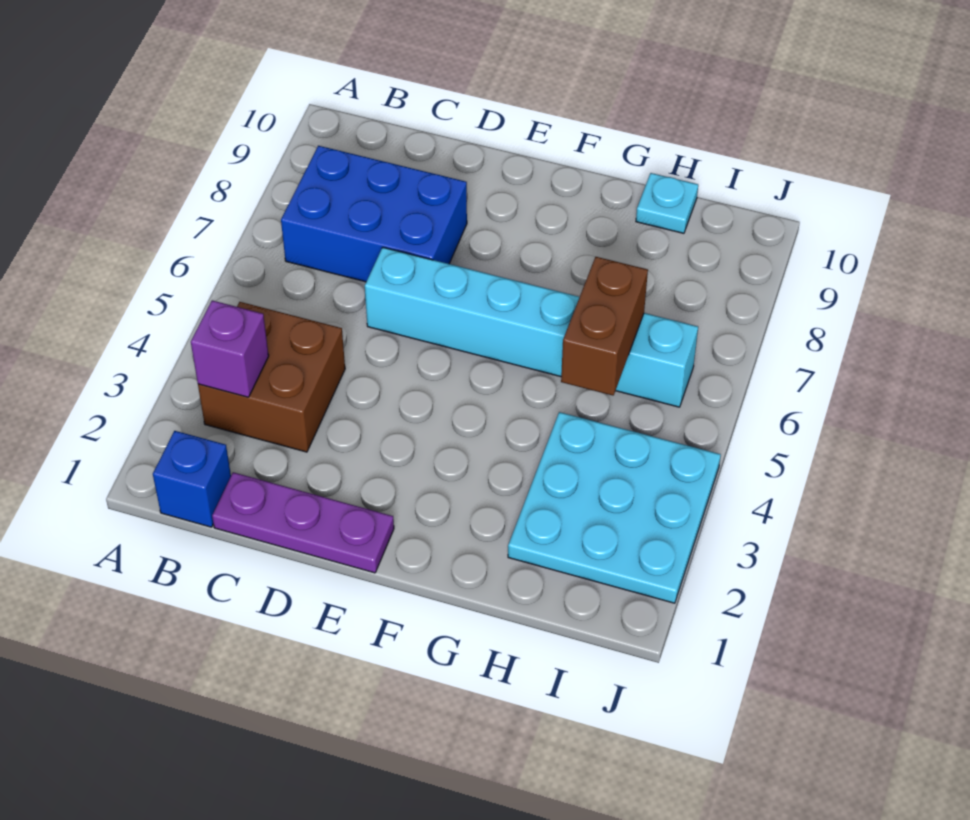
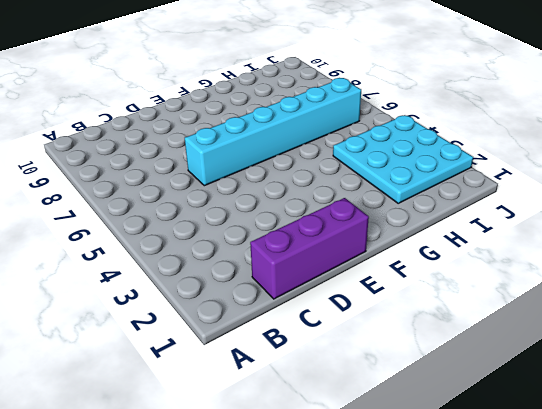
purple 1x3 brick [250,198,369,299] -> purple 1x3 plate [212,472,394,573]
none -> blue 1x1 brick [153,431,231,527]
none -> brown 2x2 brick [198,302,345,452]

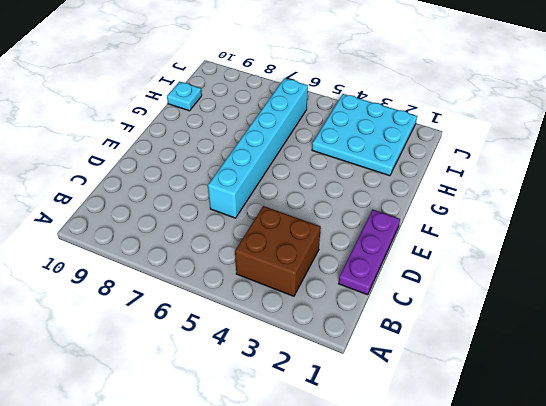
none -> blue 1x1 brick [153,431,231,527]
none -> blue 2x3 brick [281,146,467,282]

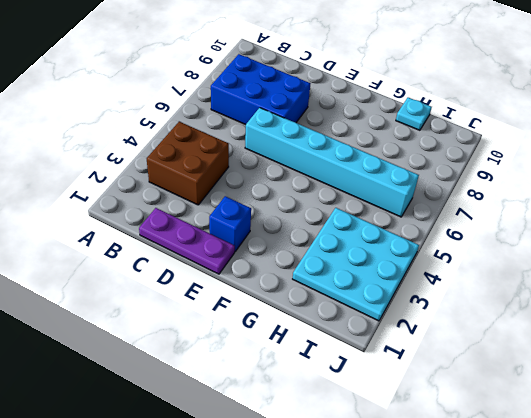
blue 1x1 brick [209,196,251,251] -> blue 1x1 brick moved to [153,431,231,527]
none -> purple 1x1 brick [191,300,269,397]
none -> brown 1x2 brick [561,257,648,395]

